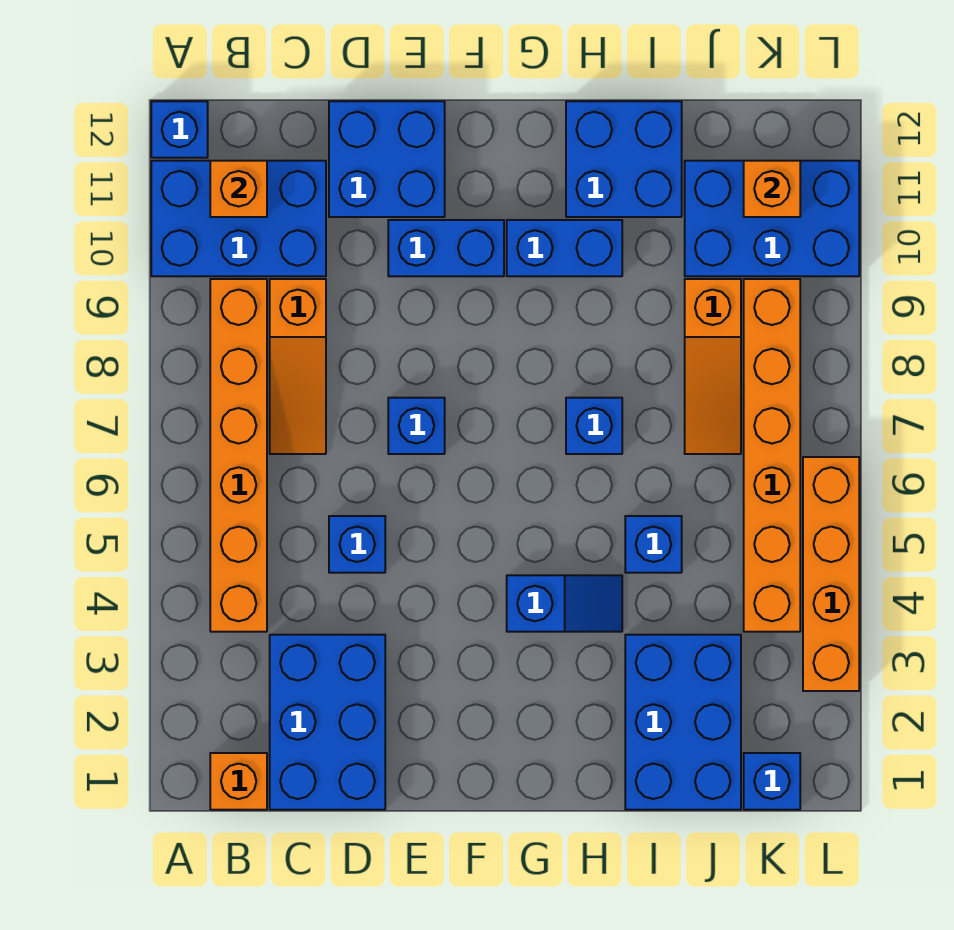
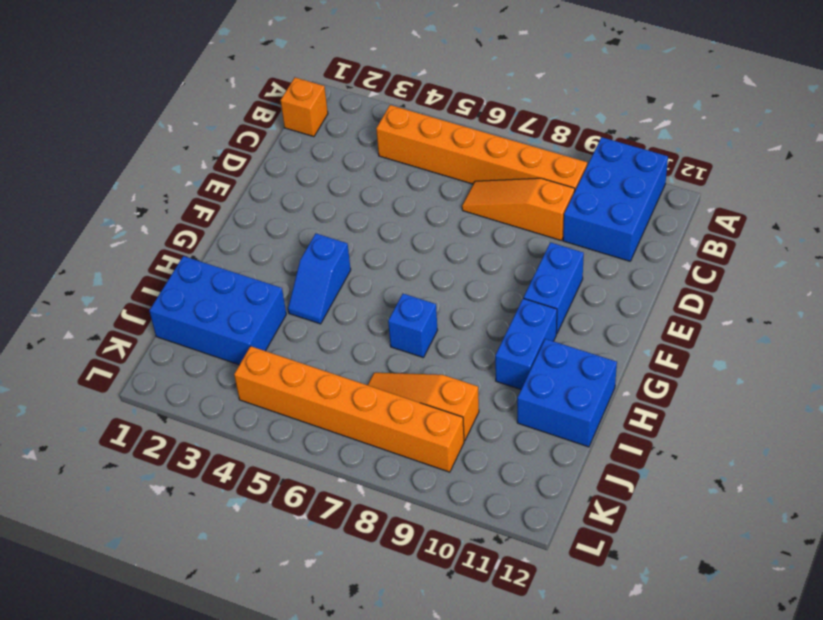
none -> blue 1x1 brick [151,101,208,158]
none -> blue 2x3 brick [270,635,385,810]
none -> blue 1x1 brick [329,516,385,573]

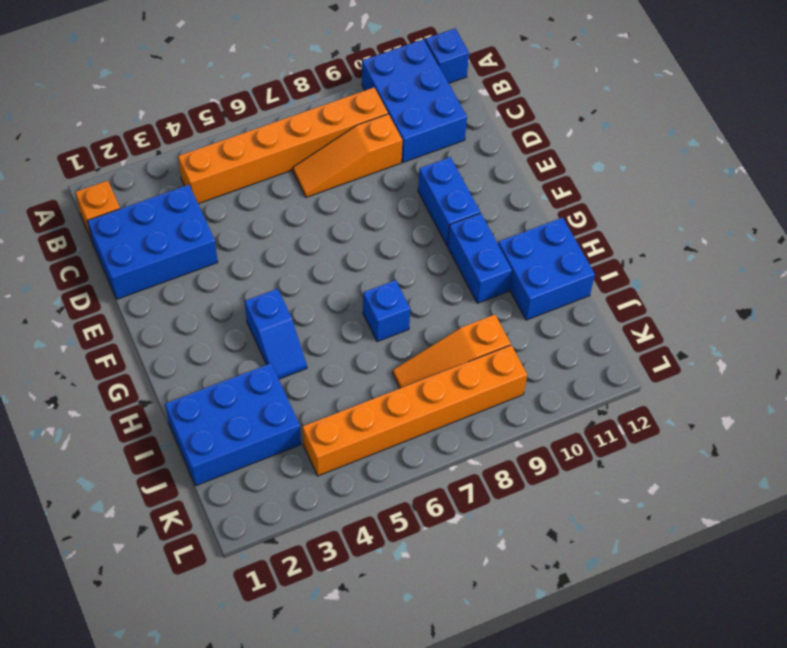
none -> blue 1x1 brick [329,516,385,573]
none -> blue 2x2 brick [329,101,445,217]
none -> blue 1x1 brick [388,398,445,454]

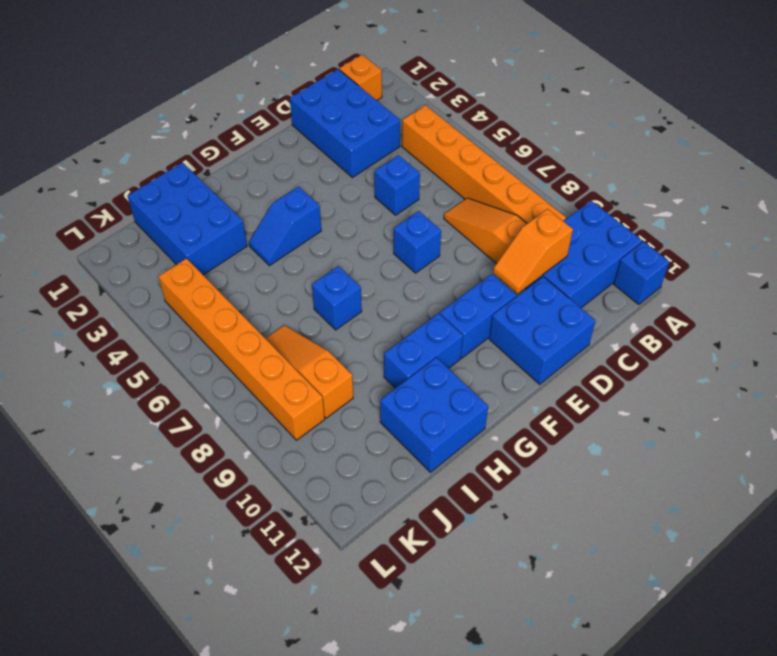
orange 1x2 slope [493,209,573,293] -> none
none -> blue 1x1 brick [625,516,682,573]
none -> blue 2x3 brick [685,161,859,276]
none -> blue 1x1 brick [744,753,800,810]

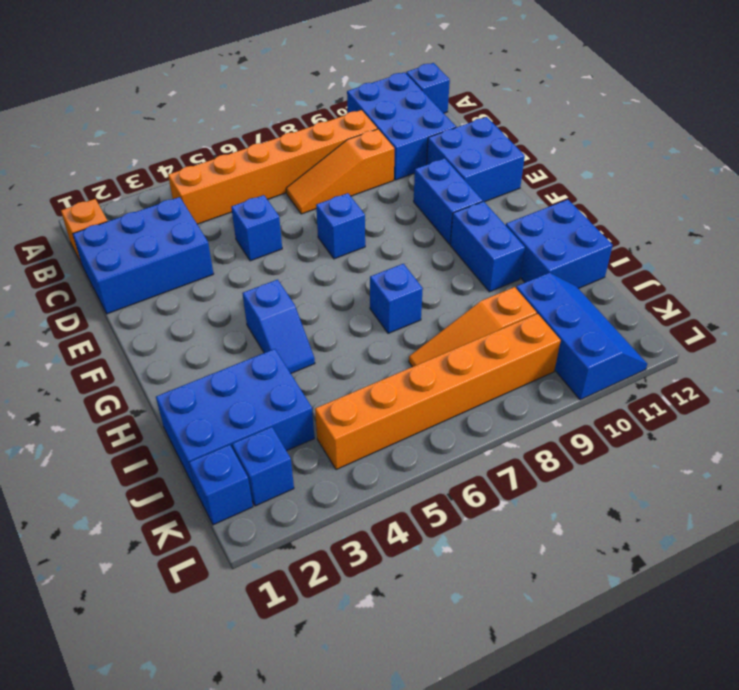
blue 2x3 slope [516,273,647,400] -> blue 2x3 brick [685,161,859,276]
blue 1x1 brick [232,427,294,506] -> blue 1x1 brick moved to [625,516,682,573]
none -> orange 1x4 brick [803,457,859,691]
none -> orange 1x1 brick [210,161,267,217]
none -> orange 1x1 brick [744,161,800,217]

